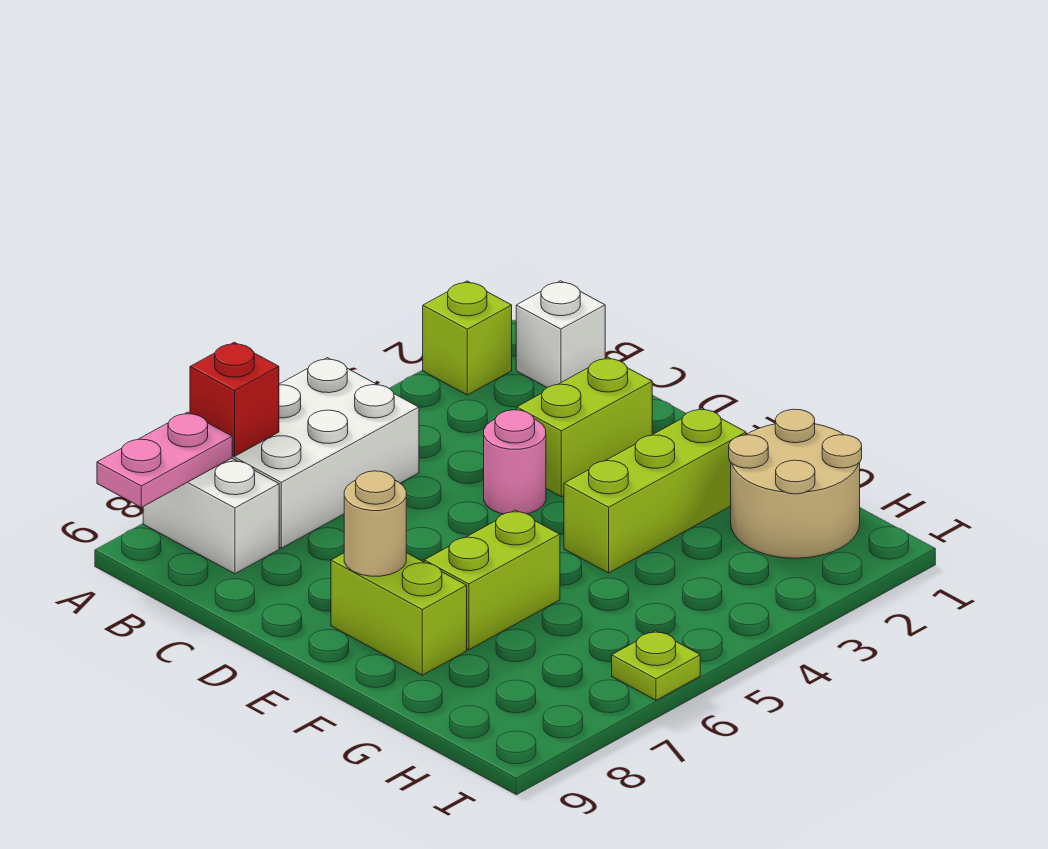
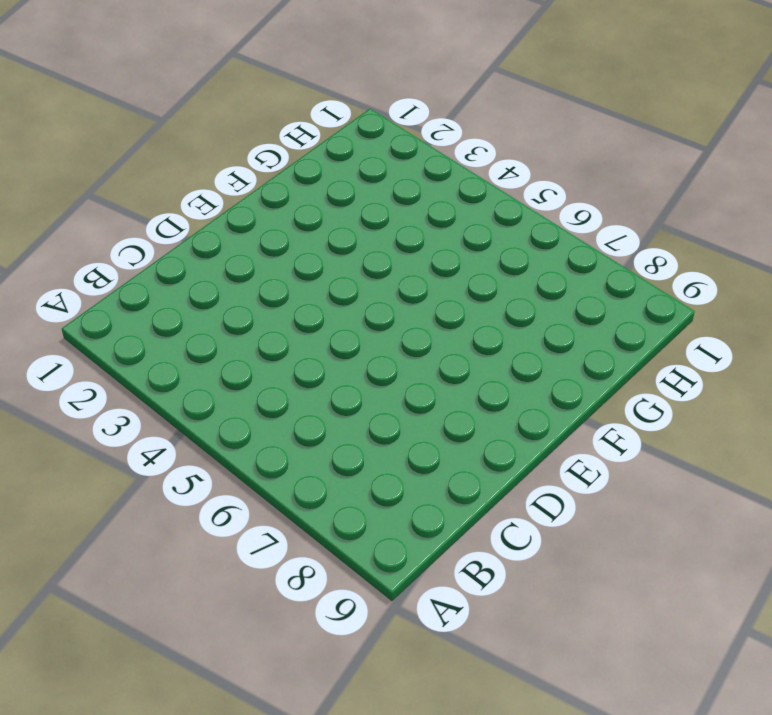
none -> lime 1x1 brick [423,281,512,395]
none -> white 2x3 brick [232,358,419,548]
none -> white 1x2 brick [143,458,279,574]

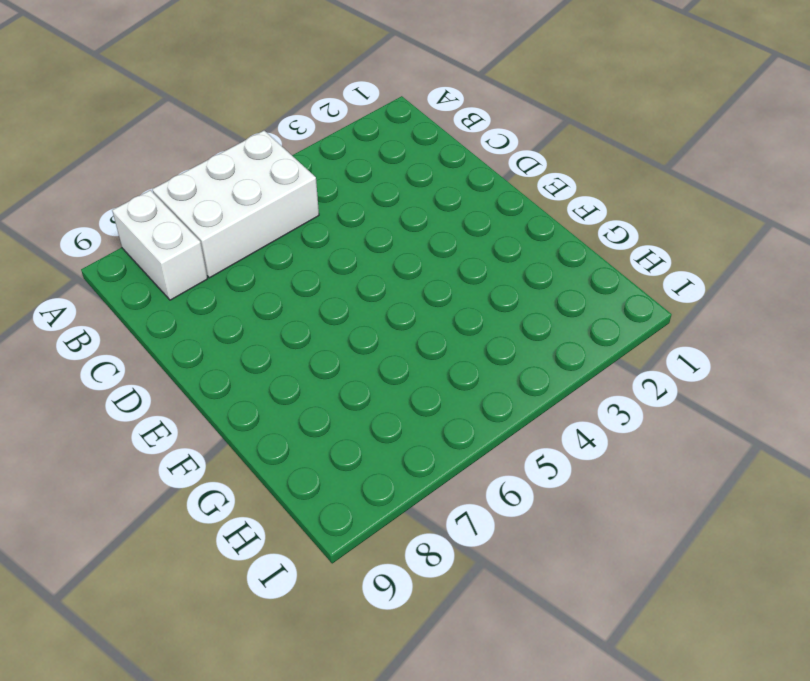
none -> lime 1x1 brick [423,281,512,395]
none -> white 1x1 brick [516,281,605,387]
none -> lime 1x2 brick [517,357,652,497]

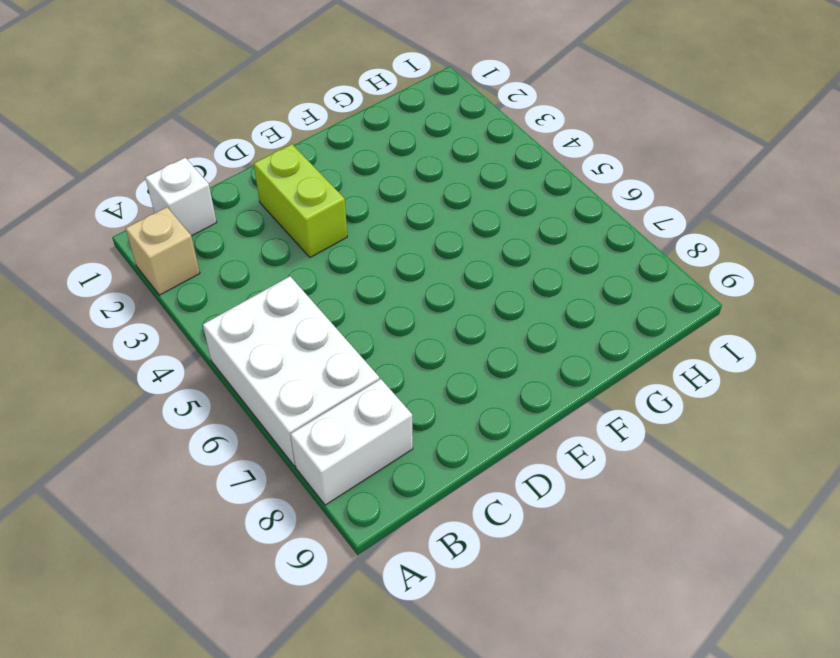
tan 1x1 brick [126,207,200,295] -> lime 1x1 brick [423,281,512,395]
none -> pink 1x1 round brick [484,410,546,514]
none -> lime 1x2 brick [331,553,467,675]
none -> lime 1x3 brick [564,408,746,573]

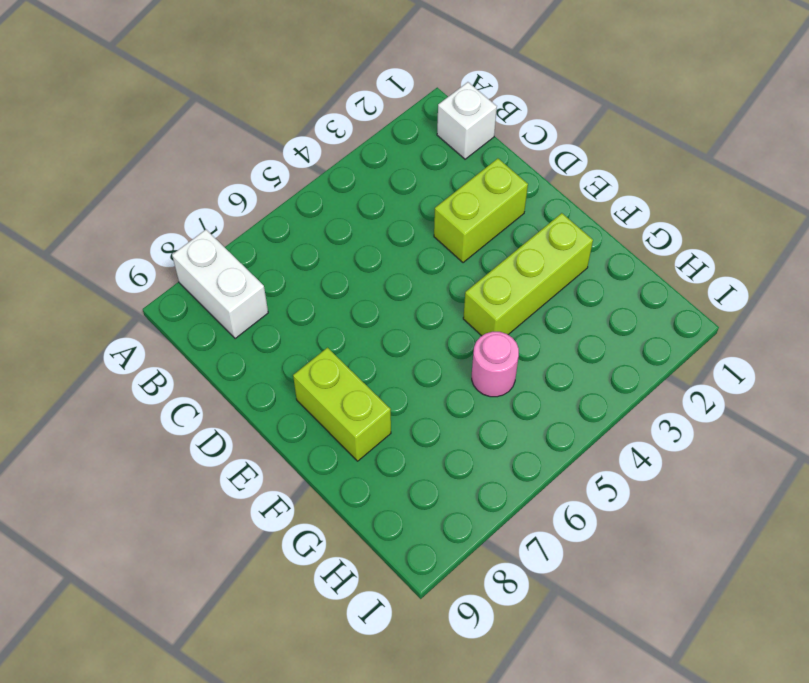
pink 1x1 round brick [472,332,519,397] -> pink 1x1 round brick moved to [484,410,546,514]
none -> lime 1x1 brick [423,281,512,395]
none -> white 2x3 brick [232,358,419,548]
none -> lime 1x2 brick [424,510,560,650]

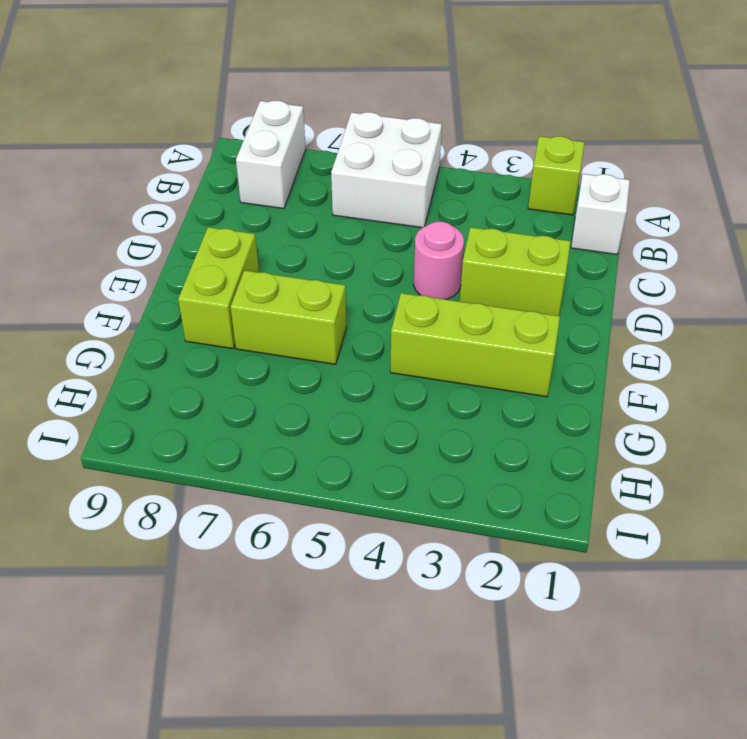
white 2x2 brick [331,112,442,228] -> white 2x3 brick [232,358,419,548]
none -> tan 2x2 round brick [729,409,862,558]
none -> lime 1x1 plate [612,631,700,700]
none -> red 1x1 brick [190,342,279,456]

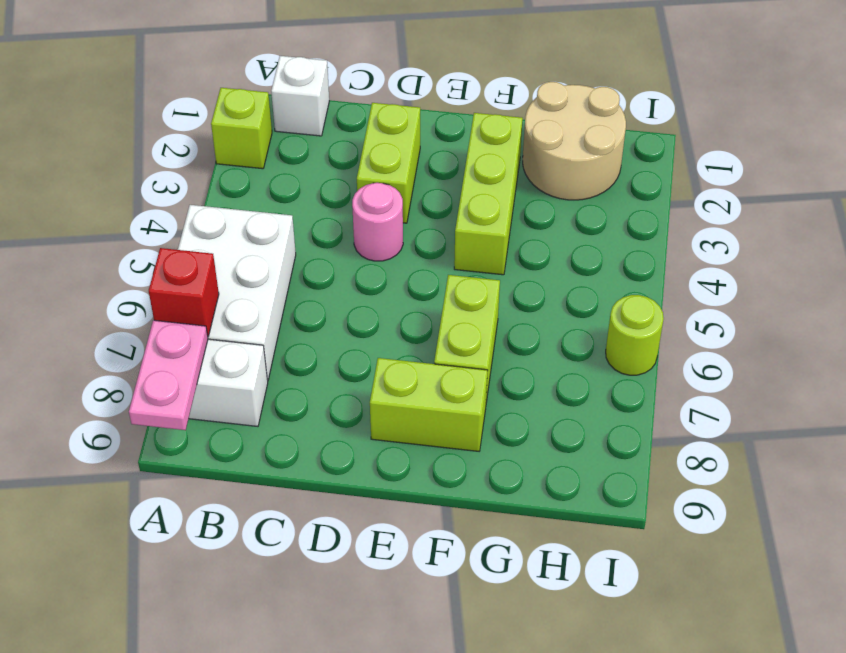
lime 1x1 round brick [606,295,664,375] -> lime 1x1 plate [612,631,700,700]
none -> tan 1x1 round brick [344,471,406,576]

